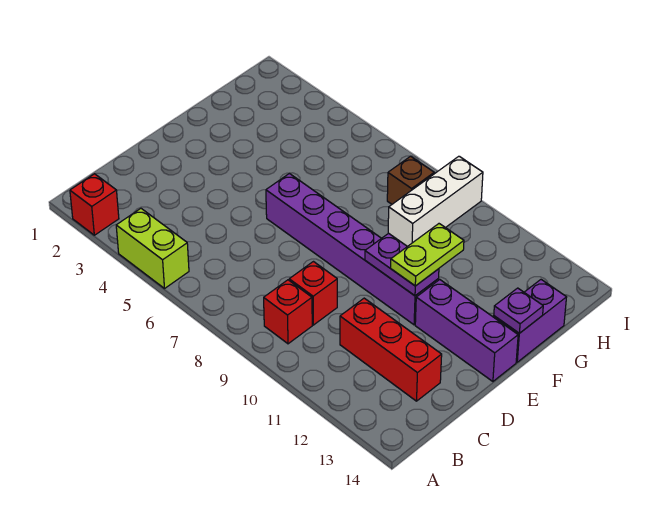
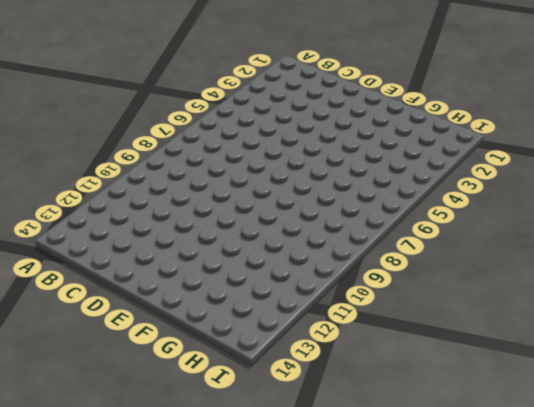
none -> red 1x1 brick [70,174,119,235]
none -> lime 1x2 brick [116,208,189,288]
none -> red 1x1 brick [264,280,312,344]

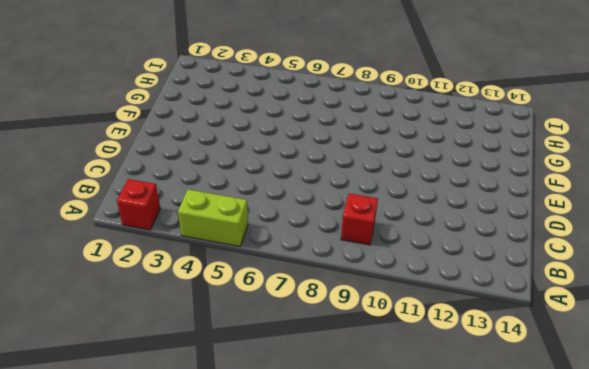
none -> red 1x1 brick [289,262,337,325]
none -> red 1x3 brick [340,298,442,401]
none -> purple 1x6 brick [266,174,439,325]

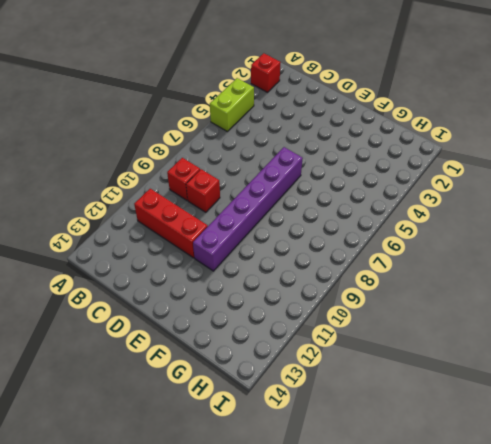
red 1x3 brick [134,189,208,258] -> red 1x3 brick turned to [340,298,442,401]
none -> purple 1x3 brick [415,280,518,381]
none -> purple 1x2 brick [494,280,567,362]
none -> white 1x3 brick [388,156,483,247]

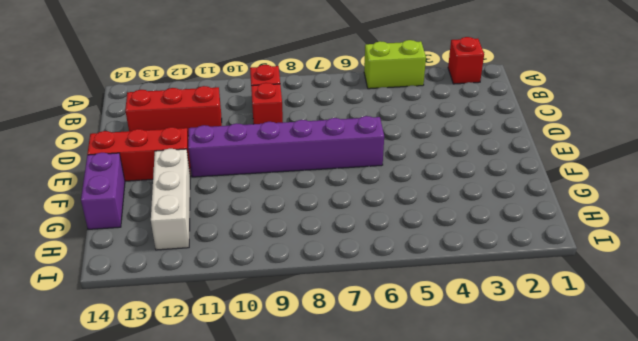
red 1x3 brick [87,127,191,181] -> purple 1x3 brick [415,280,518,381]
white 1x3 brick [151,149,190,250] -> white 1x3 brick moved to [388,156,483,247]
none -> brown 1x1 brick [387,156,434,204]
none -> purple 1x2 plate [365,233,439,296]
none -> purple 1x1 plate [494,288,543,333]

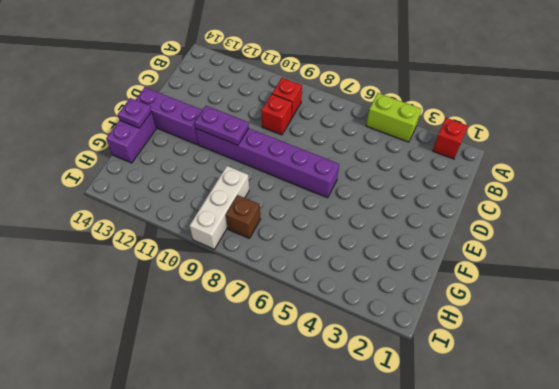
none -> red 1x3 brick [340,298,442,401]
none -> lime 1x2 plate [391,224,464,286]

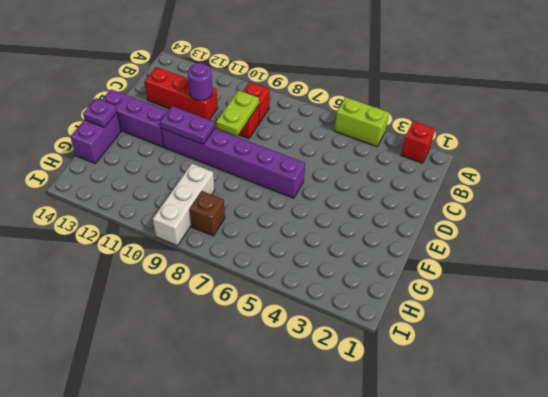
lime 1x2 plate [216,90,259,136] -> lime 1x2 plate moved to [391,224,464,286]
purple 1x1 round brick [188,63,212,100] -> none

